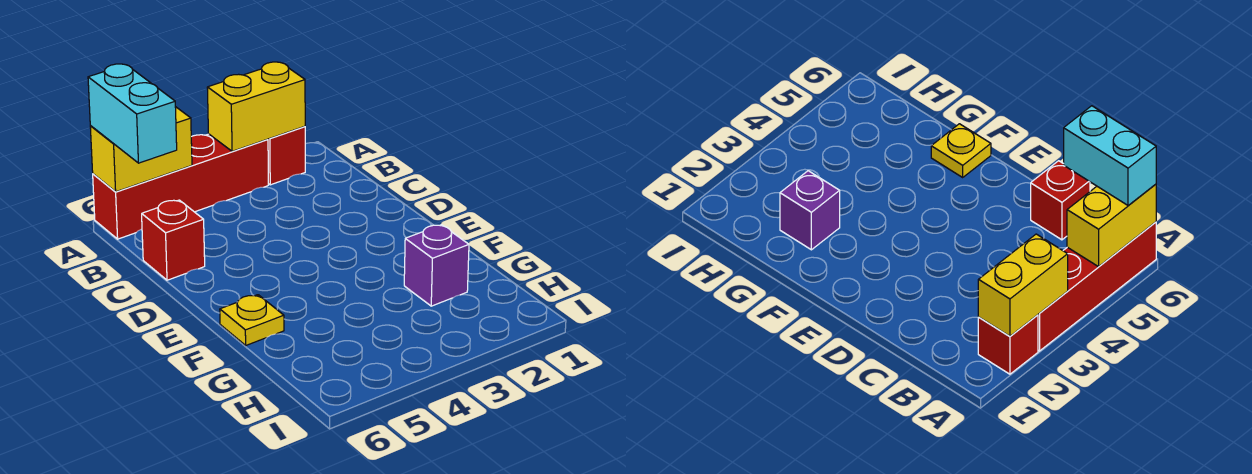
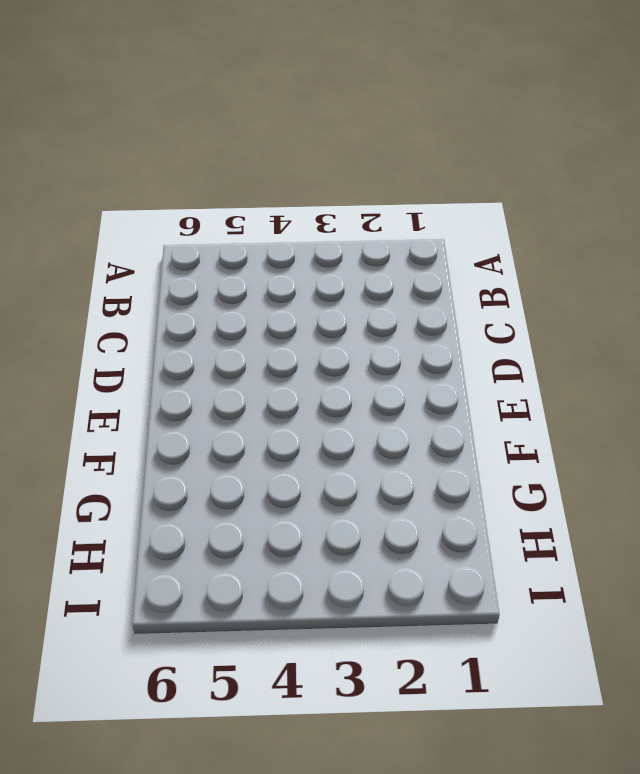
none -> red 1x1 brick [268,126,305,185]
none -> red 1x4 brick [93,134,268,239]

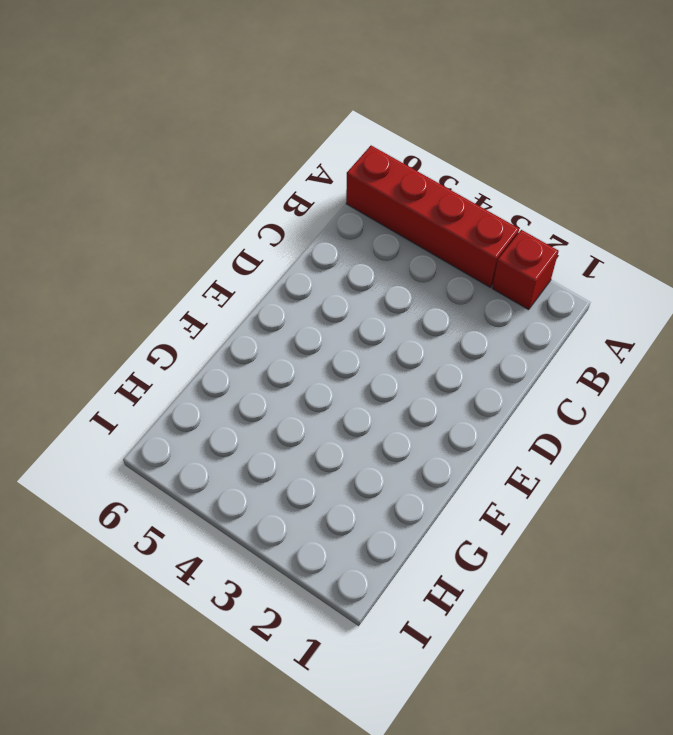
none -> red 1x1 brick [142,200,205,280]
none -> yellow 1x1 plate [220,295,284,345]

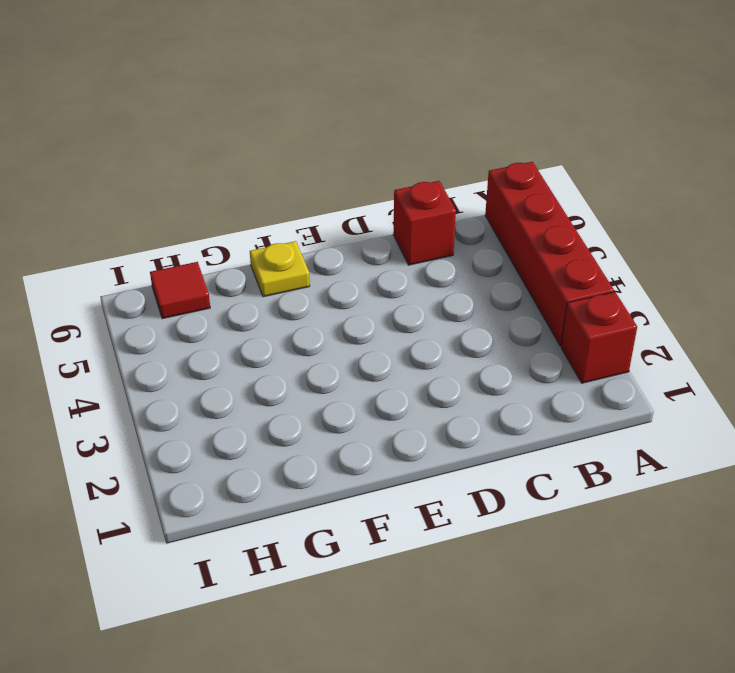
red 1x1 tile [150,262,210,319] -> none
none -> purple 1x1 brick [404,225,469,306]
none -> yellow 1x2 brick [207,62,305,151]

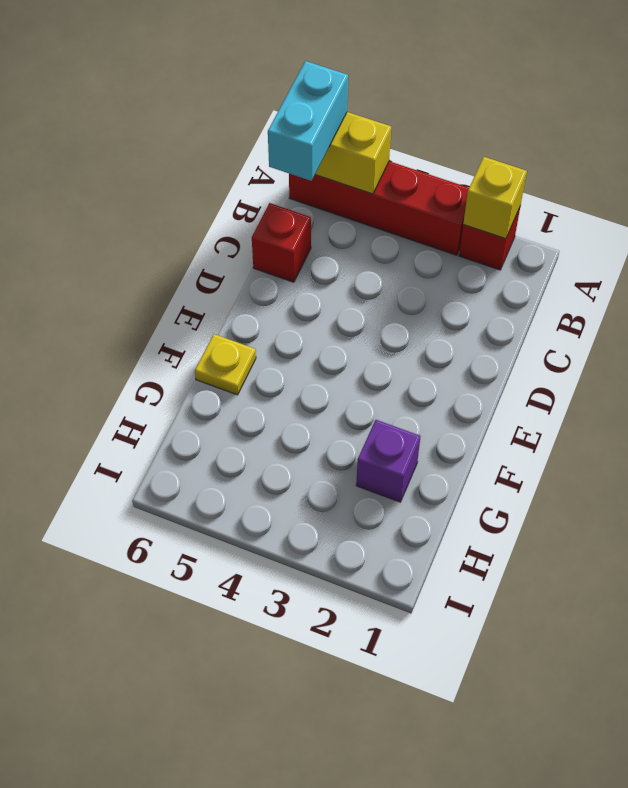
yellow 1x1 brick [463,157,527,239] -> yellow 1x2 brick [207,62,305,151]

